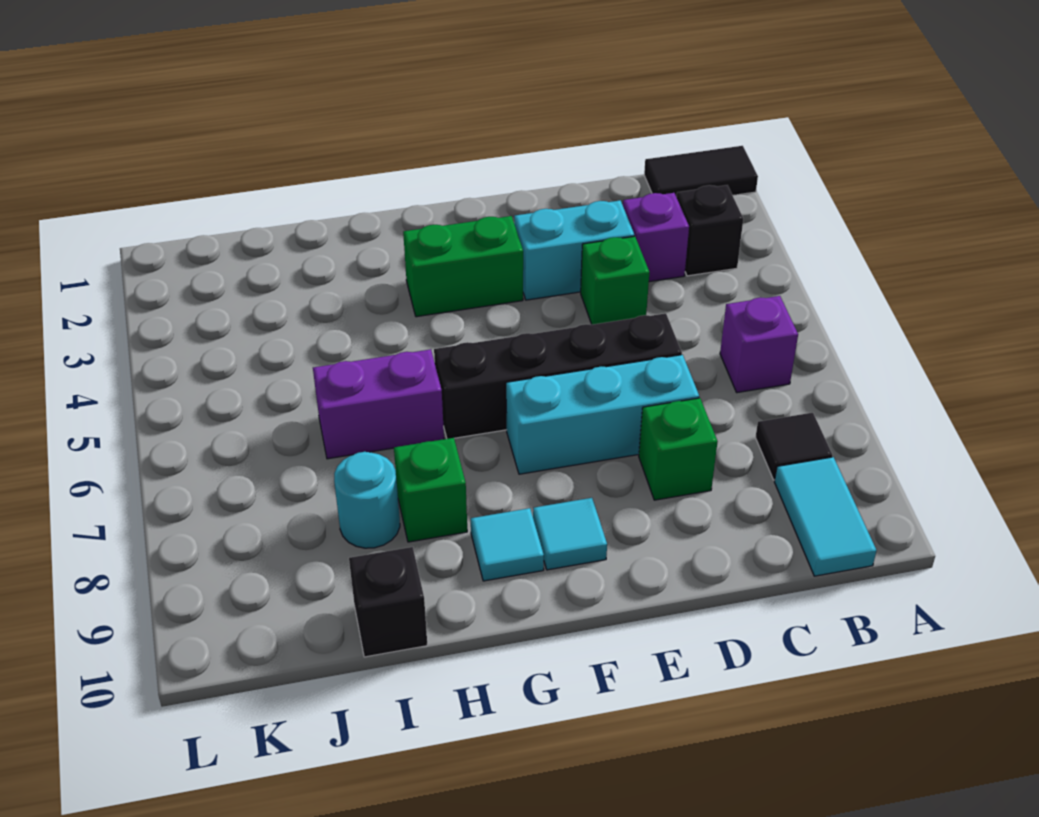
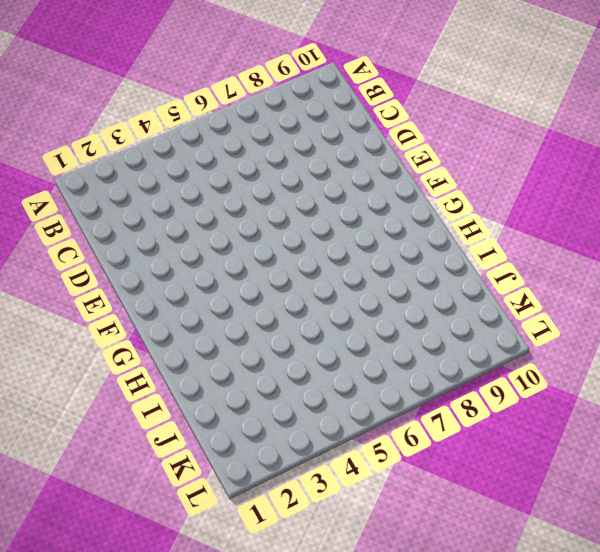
none -> black 1x2 tile [644,146,758,197]
none -> black 1x1 brick [676,185,743,276]
none -> purple 1x1 brick [720,296,798,393]

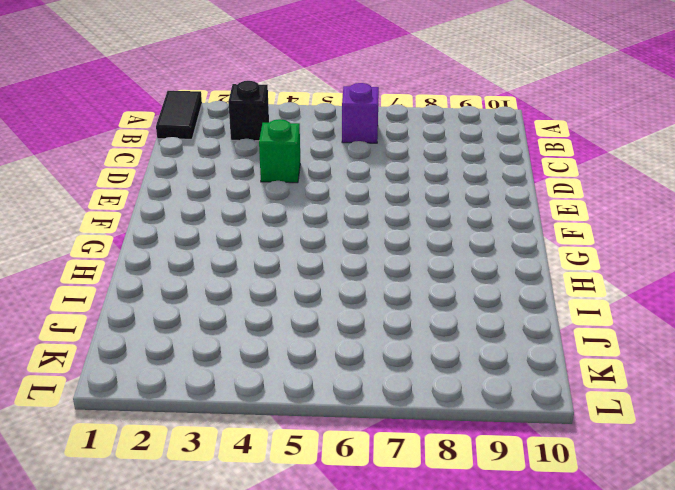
none -> black 1x1 tile [755,413,832,480]
none -> cyan 1x2 tile [775,457,876,576]
none -> purple 1x1 brick [623,193,689,282]

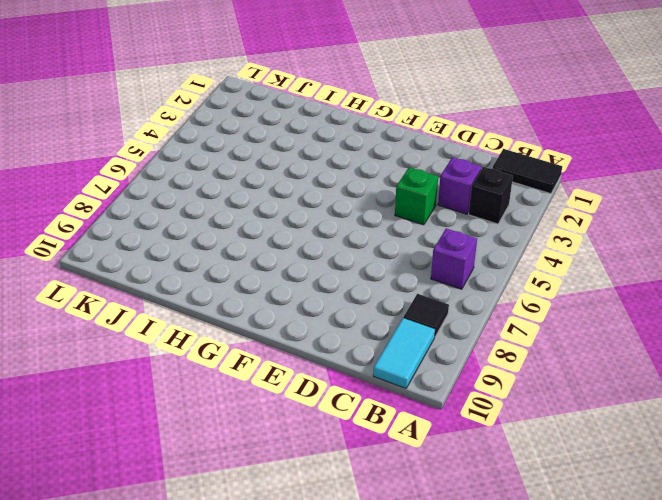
none -> cyan 1x2 brick [514,200,634,300]
none -> black 1x4 brick [434,313,682,439]
none -> cyan 1x3 brick [506,355,699,474]

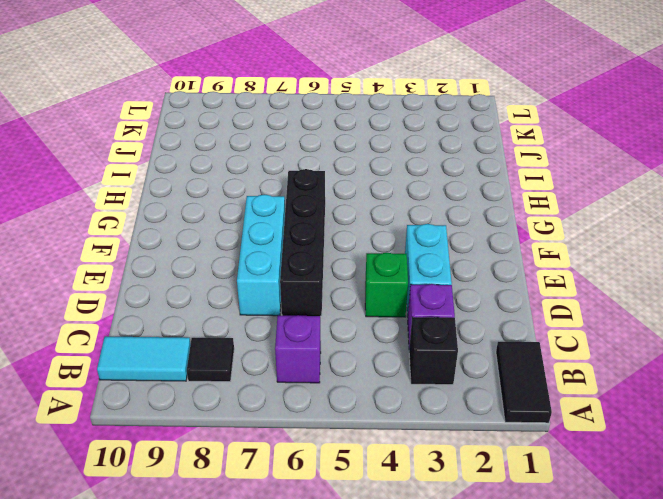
none -> green 1x1 brick [639,398,718,500]
none -> green 1x2 brick [403,216,523,317]
none -> cyan 1x1 tile [533,498,607,570]

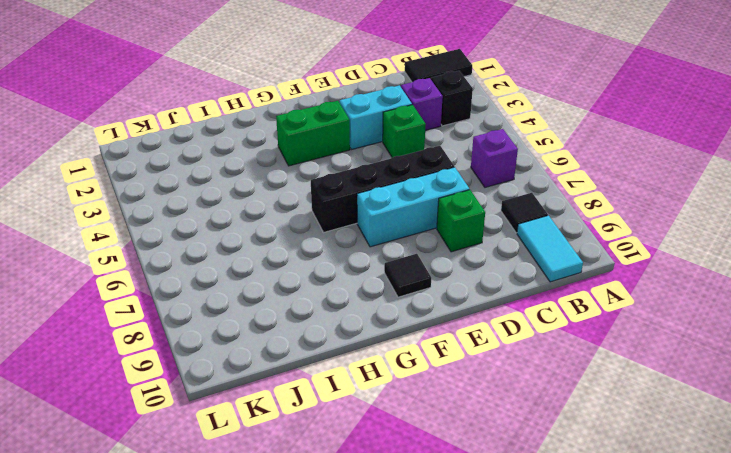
black 1x1 tile [384,254,431,297] -> cyan 1x1 tile [533,498,607,570]
none -> cyan 1x1 tile [471,508,544,581]
none -> purple 1x2 brick [313,349,444,459]
none -> green 1x1 brick [394,438,467,542]

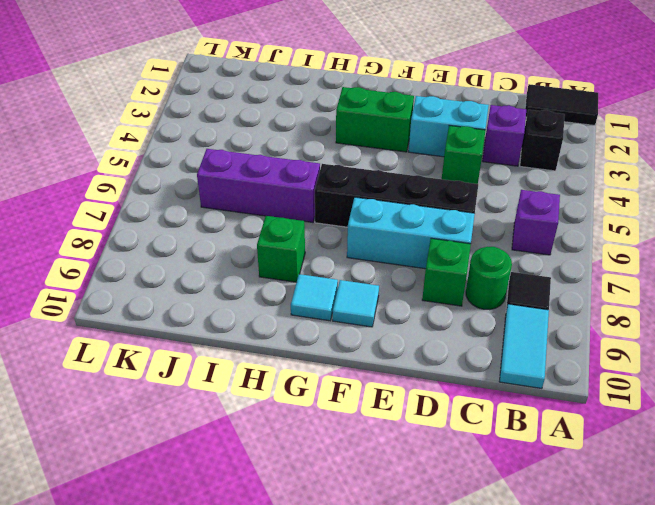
green 1x1 round brick [466,247,512,310] -> none
purple 1x3 brick [197,149,320,222] -> purple 1x2 brick [313,349,444,459]
none -> cyan 1x1 round brick [334,452,400,548]
none -> black 1x1 brick [349,547,427,657]

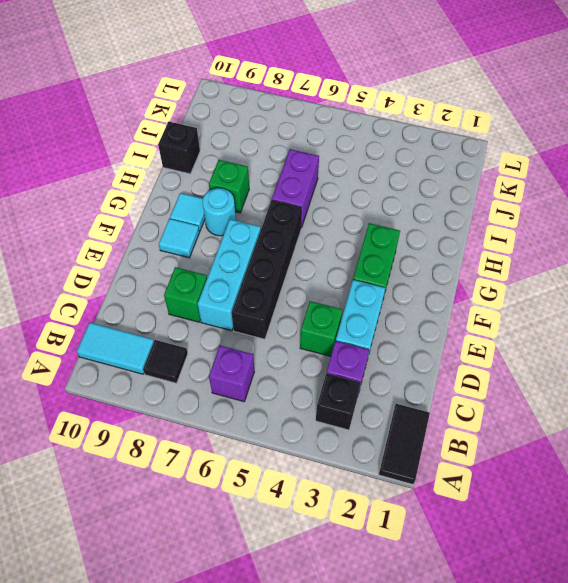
cyan 1x1 round brick [202,188,236,236] -> cyan 1x1 round brick moved to [334,452,400,548]

